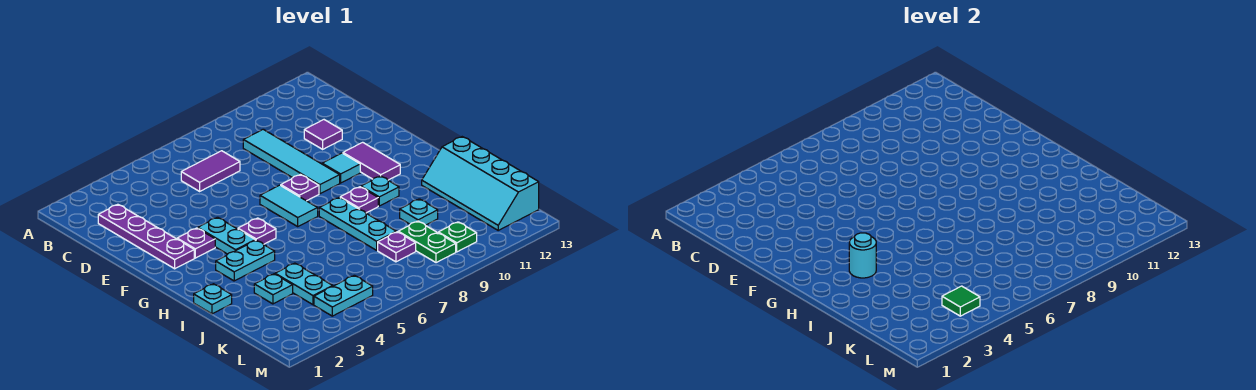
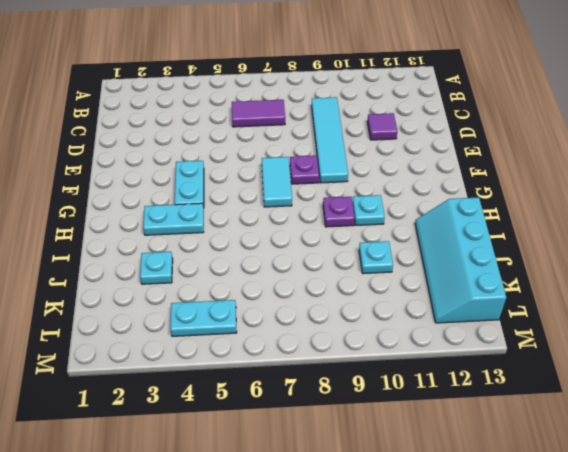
none -> purple 1x4 plate [98,204,194,269]
none -> purple 1x1 plate [177,228,215,258]
none -> cyan 1x1 tile [322,153,360,183]

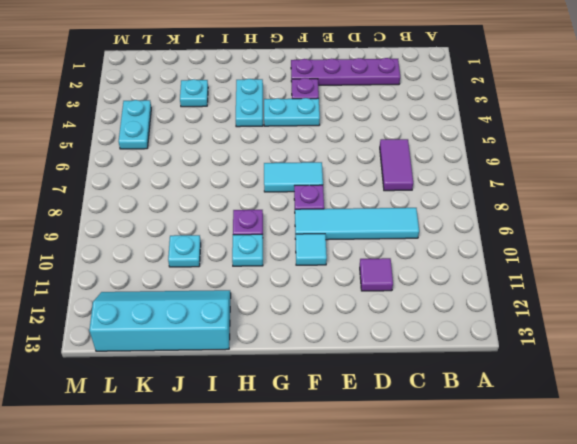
none -> purple 1x2 tile [343,142,400,180]
none -> purple 1x1 plate [238,218,276,244]
none -> cyan 1x3 plate [319,198,396,250]

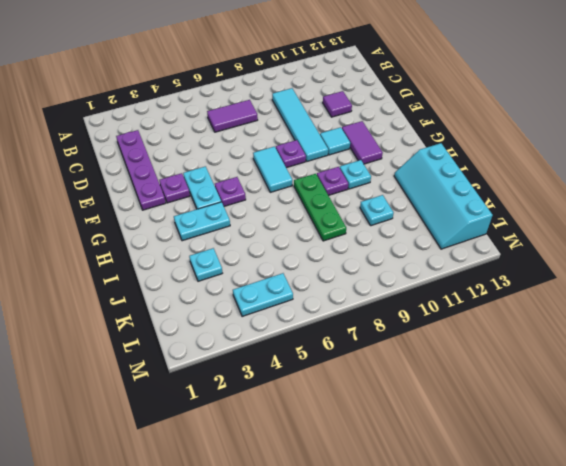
green 1x3 plate [294,174,346,241] -> cyan 1x3 plate [319,198,396,250]
none -> cyan 1x1 plate [194,284,232,314]
none -> cyan 1x2 plate [275,263,333,305]
none -> purple 1x1 plate [378,232,416,262]

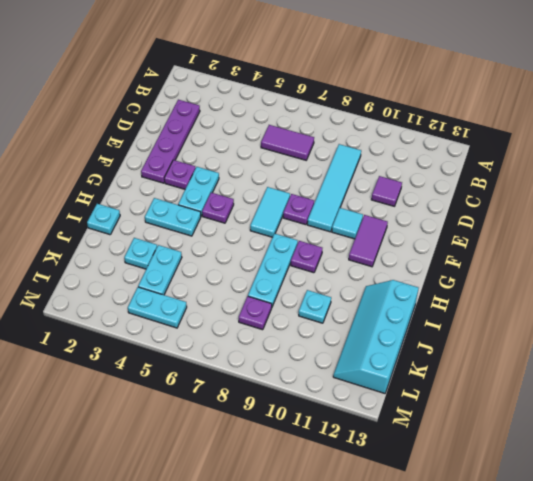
none -> cyan 1x1 plate [361,176,399,206]
none -> green 1x2 plate [398,221,456,263]
none -> green 1x1 plate [438,222,477,252]

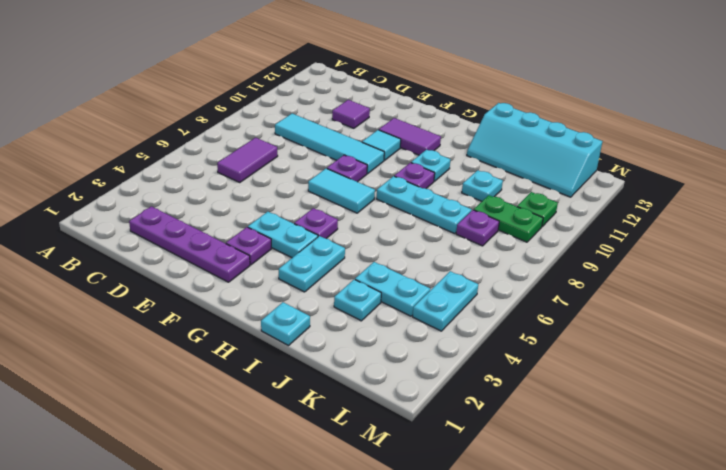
none -> cyan 1x1 round brick [849,233,876,278]
none -> green 1x1 tile [942,286,980,316]

